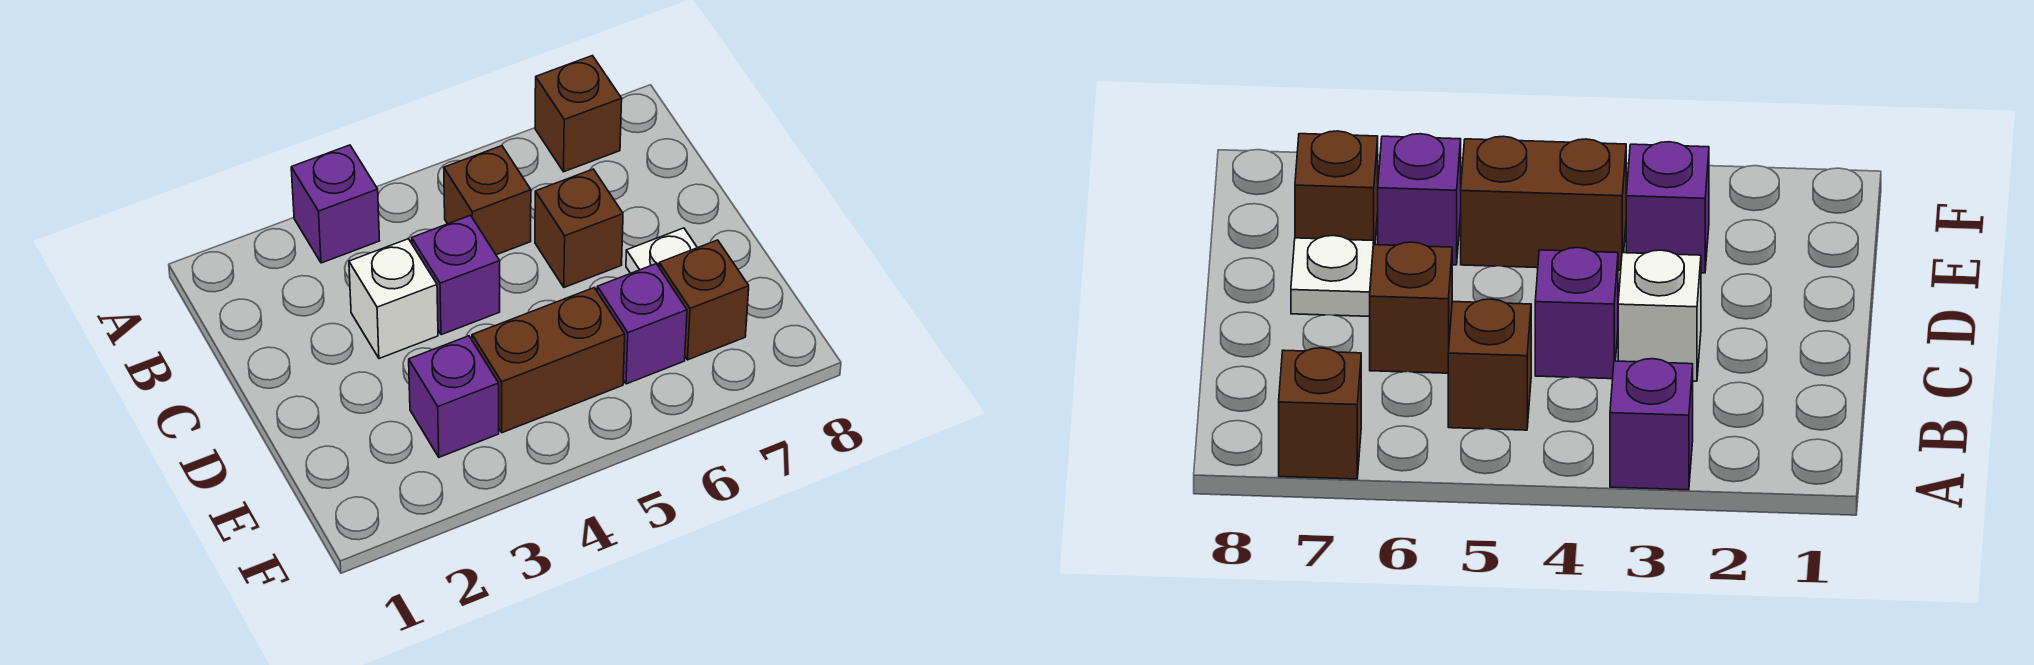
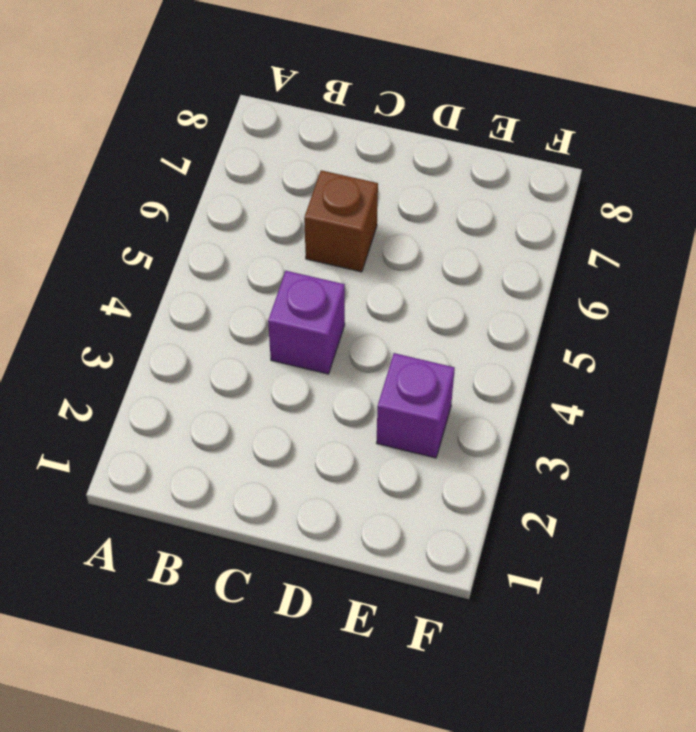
none -> purple 1x1 brick [291,145,379,263]
none -> brown 1x1 brick [535,56,622,172]

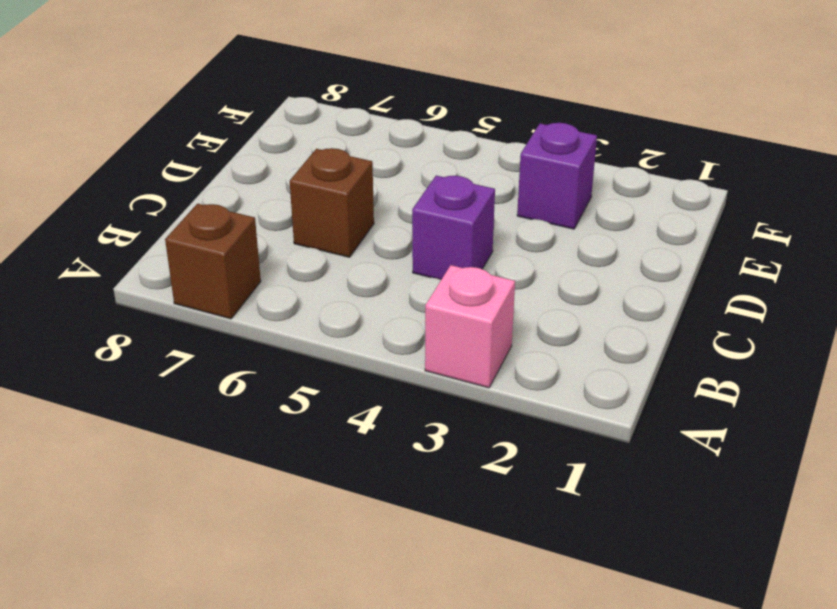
pink 1x1 brick [425,265,515,388] -> purple 1x1 brick [291,145,379,263]
none -> brown 1x1 brick [444,146,531,255]
none -> white 1x1 brick [349,239,438,359]

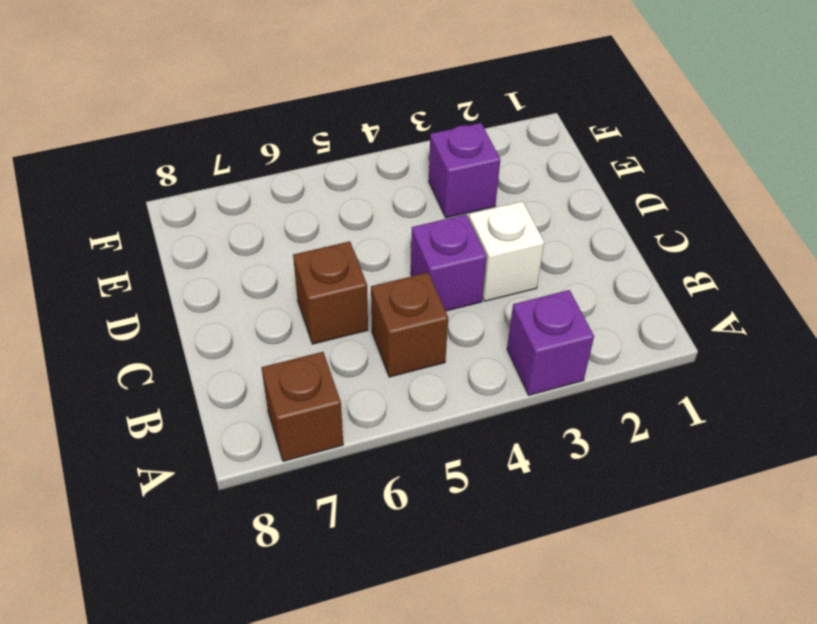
none -> white 1x1 plate [626,228,697,273]
none -> brown 1x2 brick [472,288,625,433]

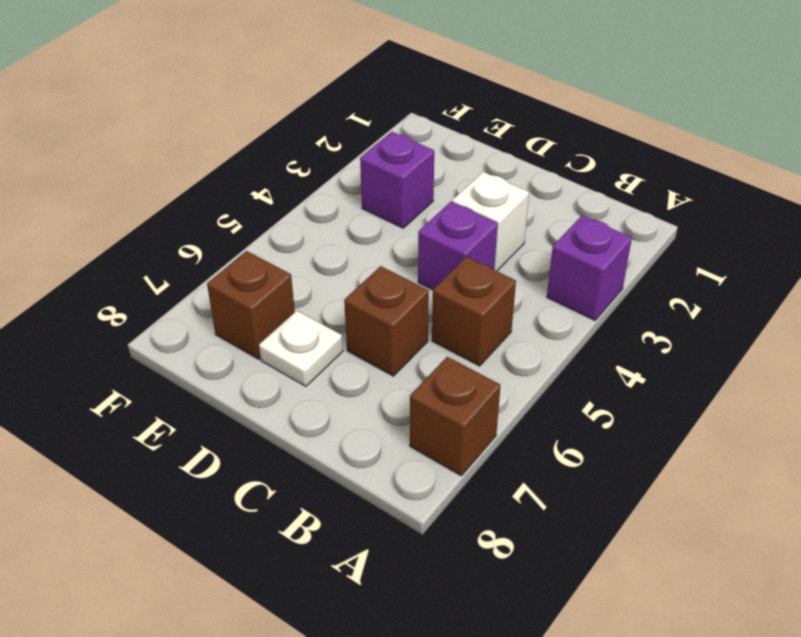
none -> brown 1x2 brick [472,288,625,433]
none -> purple 1x1 brick [597,264,687,384]

